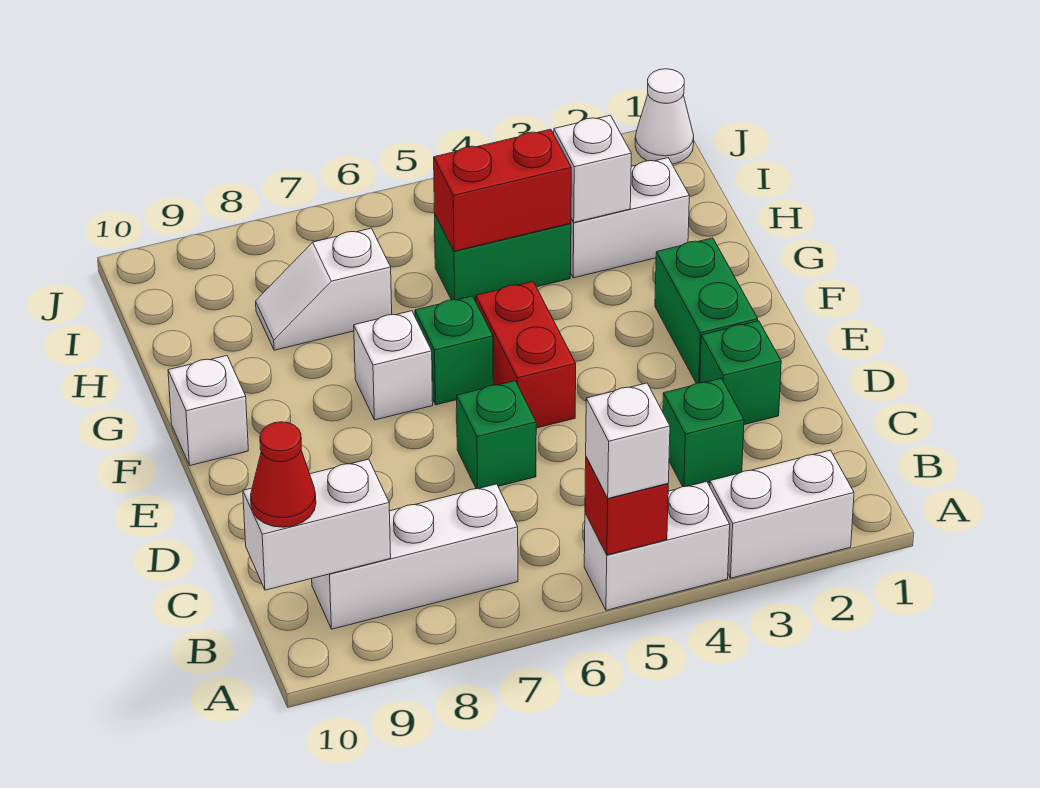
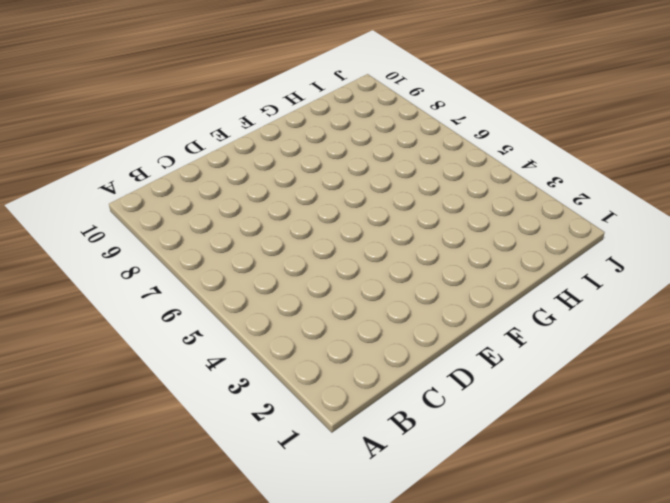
none -> white 1x2 brick [710,450,854,578]
none -> white 1x2 brick [584,482,730,610]
none -> white 1x3 brick [312,484,518,629]

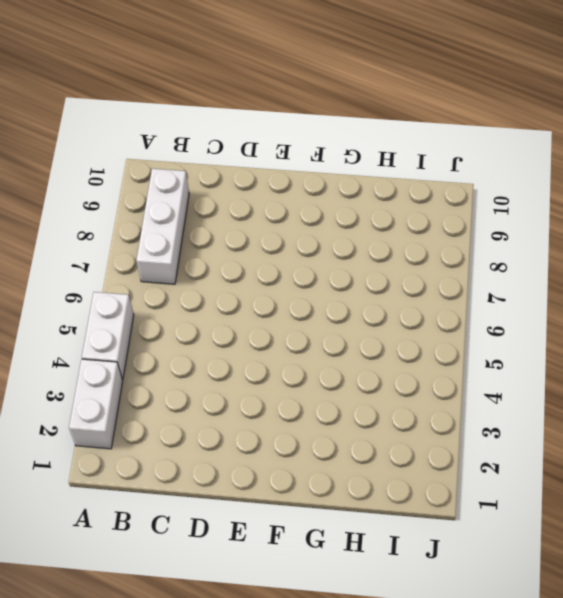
none -> green 1x1 brick [663,378,744,487]
none -> green 1x1 brick [700,321,781,425]
none -> green 1x1 brick [457,381,536,489]

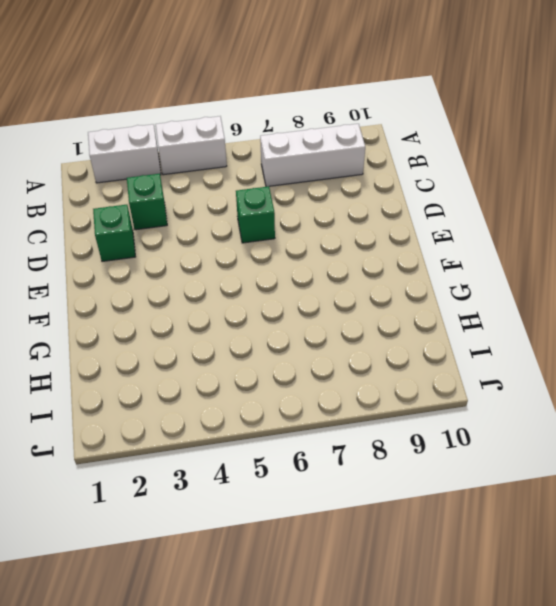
none -> green 1x2 brick [655,238,758,383]
none -> red 1x2 brick [476,282,576,428]
none -> green 1x1 brick [415,296,493,405]

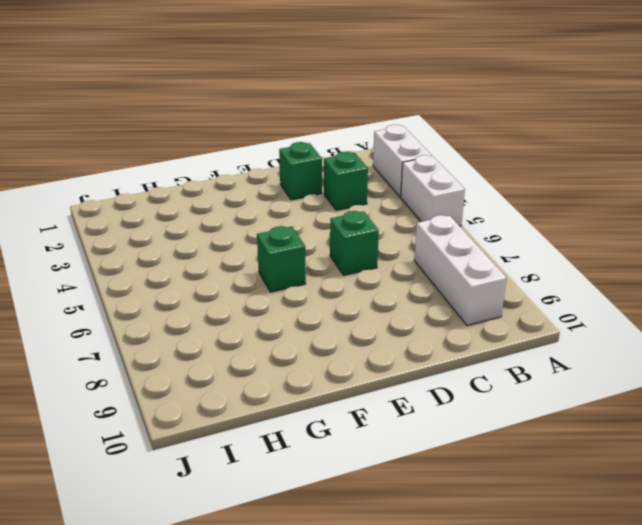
none -> green 1x2 brick [655,238,758,383]
none -> red 1x2 brick [476,282,576,428]
none -> white 1x1 brick [354,311,433,420]

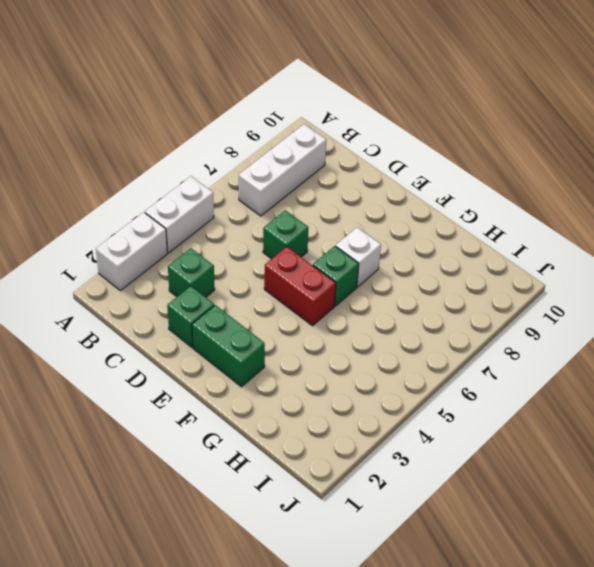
none -> white 1x1 brick [168,356,248,465]
none -> white 1x2 brick [570,158,689,278]
none -> green 1x2 brick [434,215,571,301]

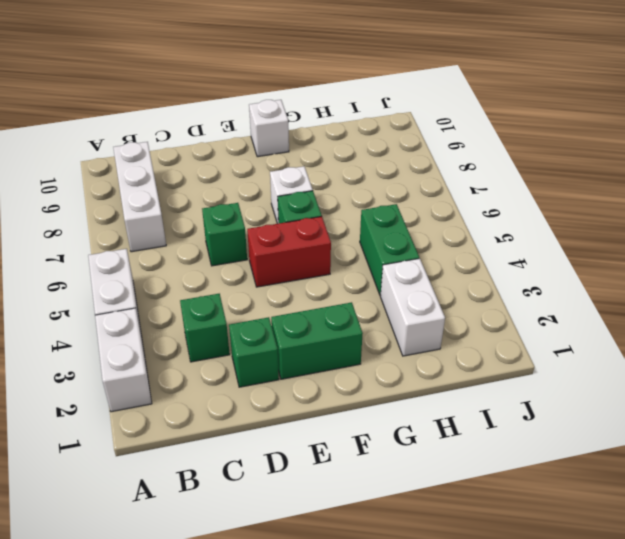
none -> white 1x2 slope [256,228,392,350]
none -> white 1x1 cone [635,69,694,164]
none -> red 1x1 brick [585,457,668,555]

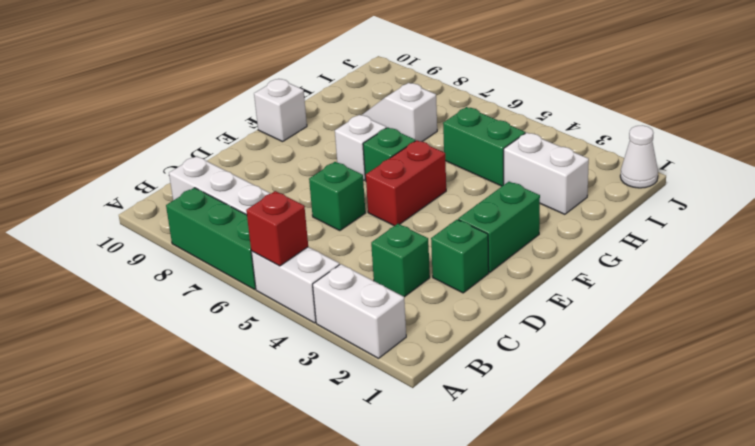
green 1x3 brick [166,188,256,289] -> none
none -> white 1x2 brick [243,459,391,590]
none -> white 1x1 brick [554,115,631,222]
none -> red 1x2 brick [434,129,571,251]

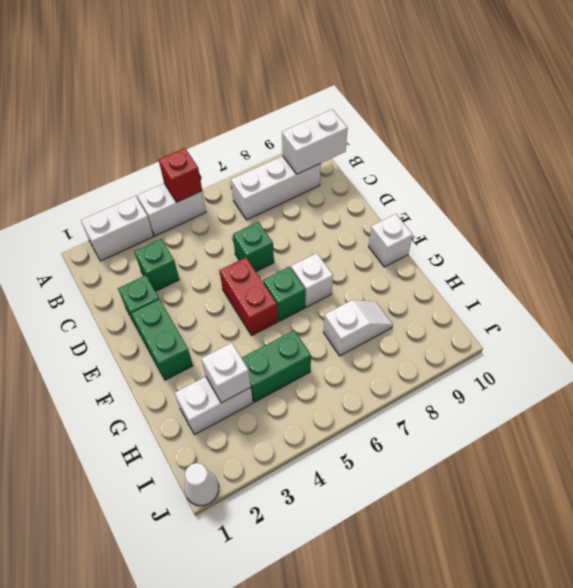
none -> red 1x2 brick [434,129,571,251]
none -> white 1x1 brick [586,383,670,498]
none -> red 1x1 cone [251,422,316,527]

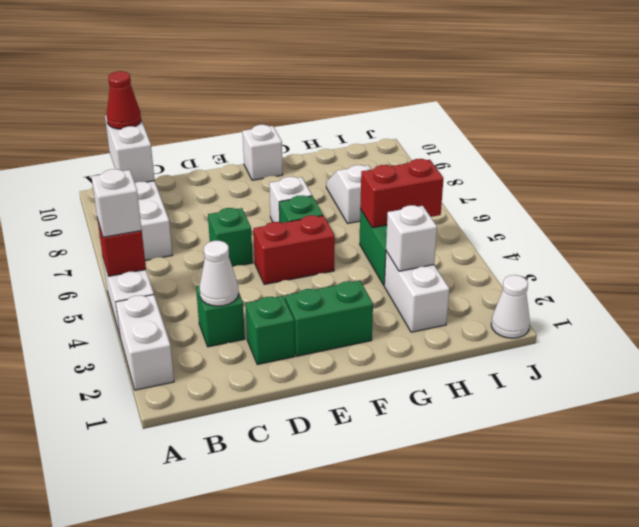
white 1x1 cone [199,241,239,306] -> none
red 1x2 brick [360,159,443,228] -> red 1x2 brick turned to [434,129,571,251]

